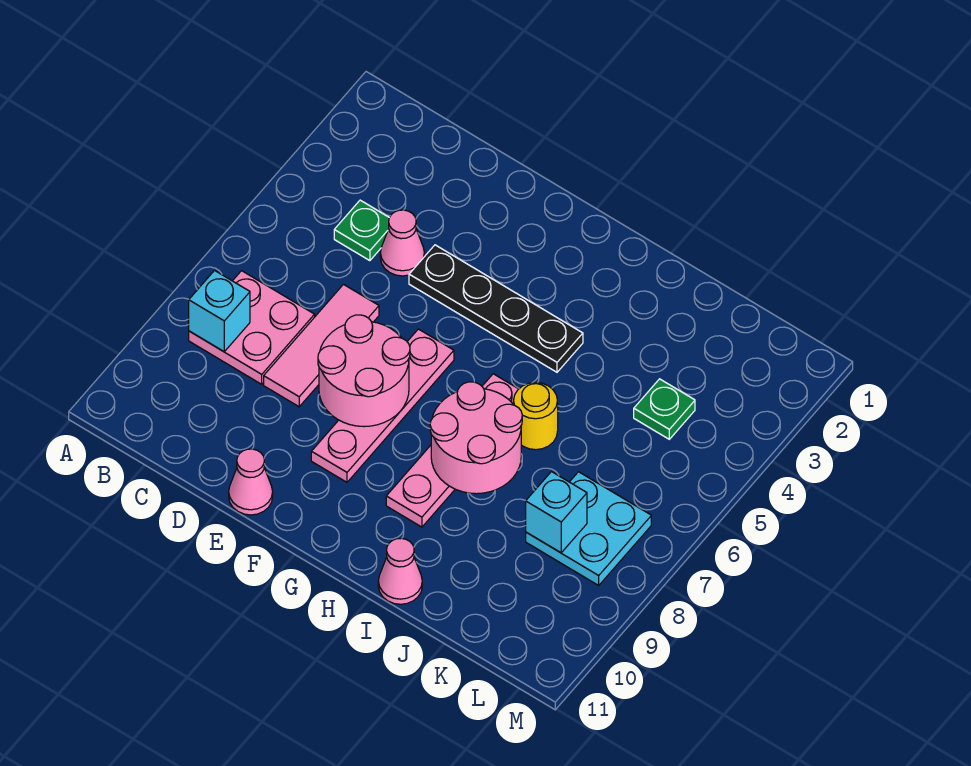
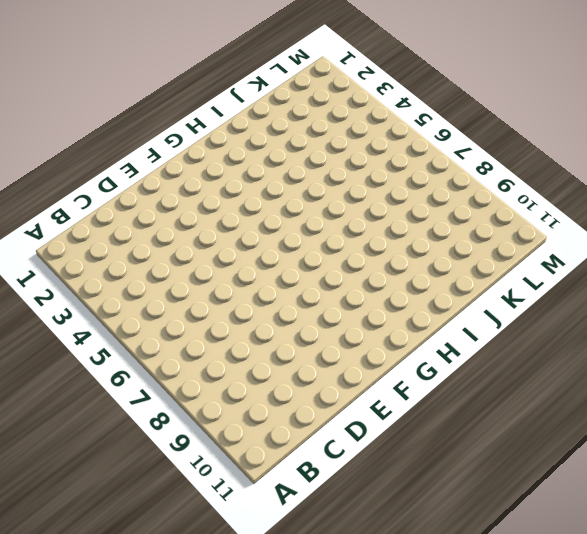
none -> pink 2x2 plate [189,271,315,384]
none -> green 1x1 plate [334,200,389,261]
none -> pink 1x1 cone [380,210,424,276]

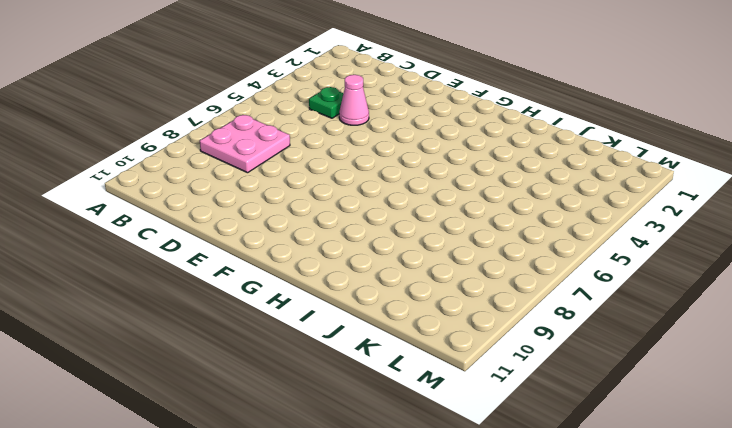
none -> pink 1x3 tile [264,285,379,407]
none -> black 1x4 plate [409,245,583,372]
none -> pink 1x1 cone [229,449,273,515]

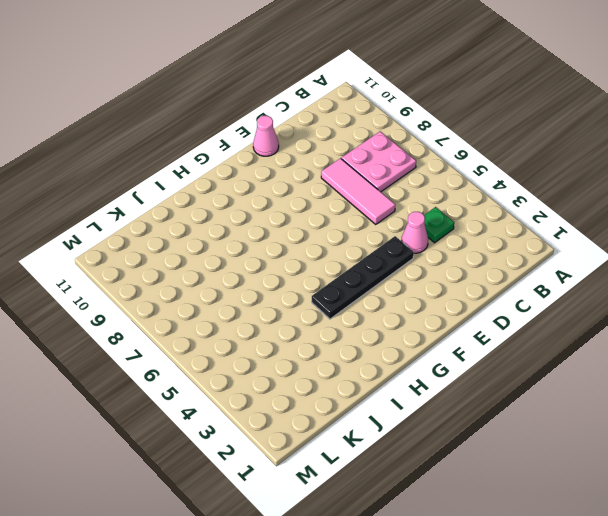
none -> pink 1x4 plate [311,329,454,482]
none -> pink 1x4 plate [386,374,518,527]
none -> yellow 1x1 round brick [514,382,558,450]

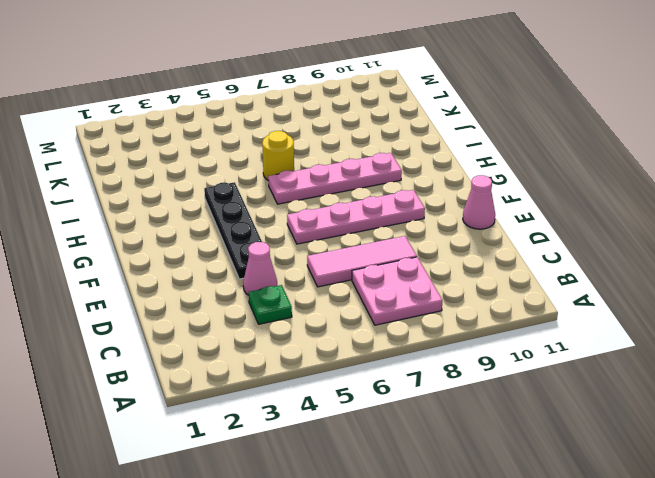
none -> pink 1x1 cone [378,538,422,604]
none -> green 1x1 plate [634,379,695,439]
none -> cyan 2x2 plate [526,472,651,585]

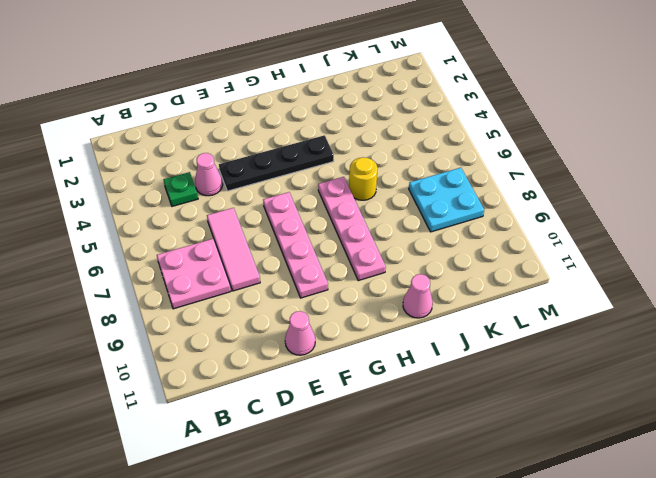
none -> green 1x1 plate [634,379,695,439]
none -> cyan 1x1 brick [189,271,250,352]
none -> pink 2x2 round brick [318,315,410,427]

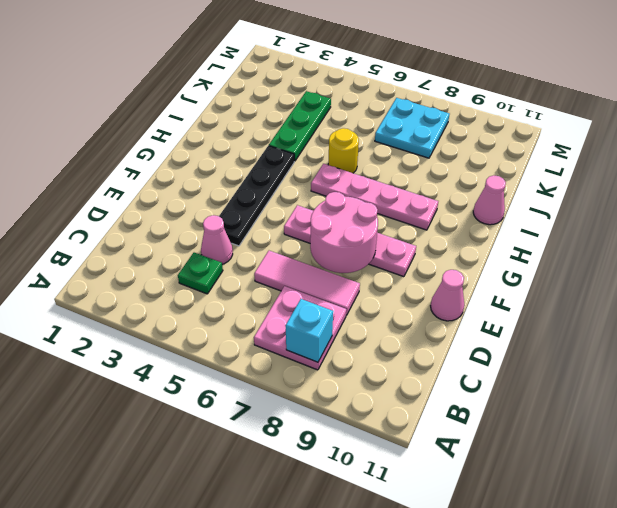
green 1x3 plate [269,91,331,161] -> green 1x1 plate [634,379,695,439]
none -> pink 2x2 round brick [430,382,522,494]
none -> cyan 1x1 brick [526,472,587,553]

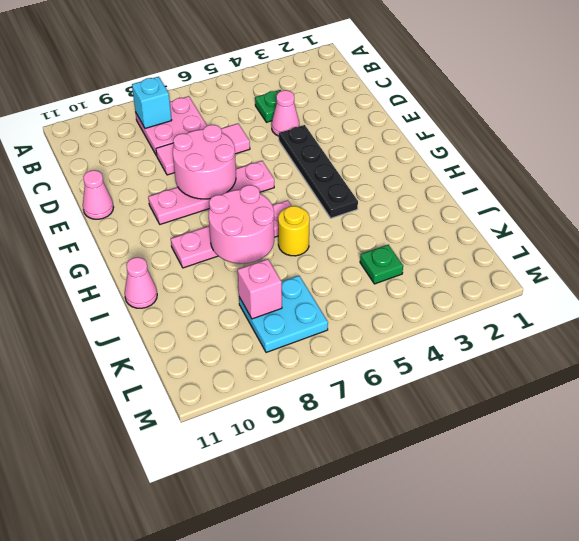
pink 1x1 brick [238,259,282,319] -> cyan 1x1 brick [526,472,587,553]

